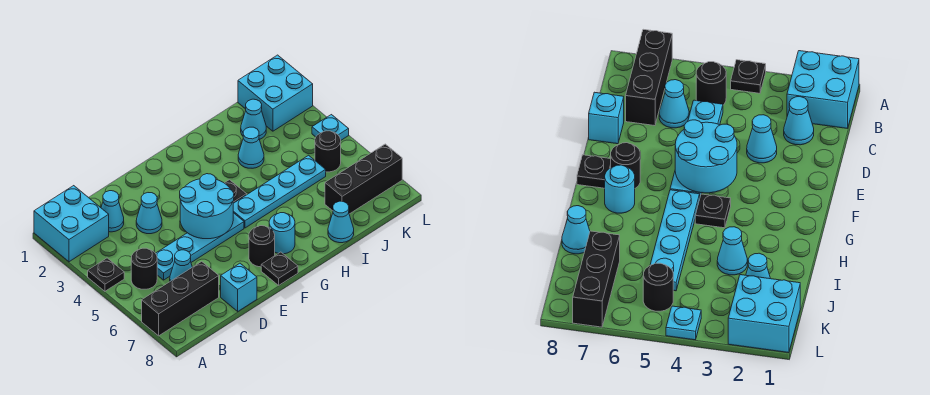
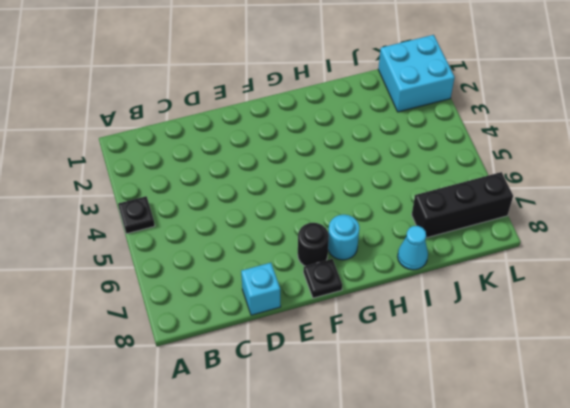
none -> cyan 2x2 brick [34,186,109,262]
none -> black 1x3 brick [142,261,219,336]
none -> black 1x1 round brick [131,248,157,289]

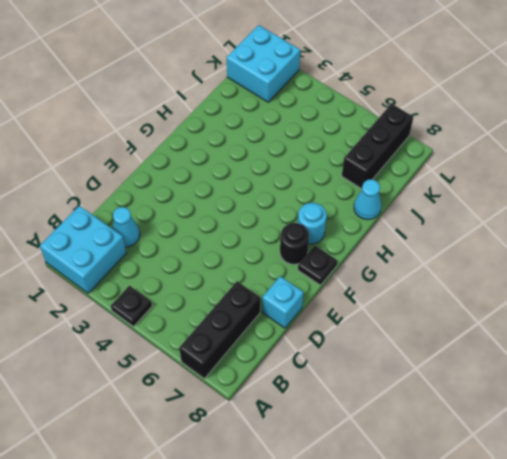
none -> black 1x1 round brick [131,248,157,289]
none -> cyan 1x4 plate [156,213,244,280]
none -> cyan 1x1 cone [170,250,192,281]

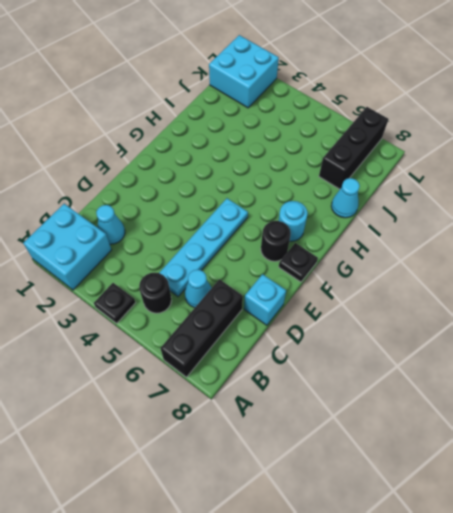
none -> cyan 1x1 cone [136,193,162,234]
none -> black 1x1 plate [225,180,247,203]
none -> cyan 1x4 plate [233,155,326,228]

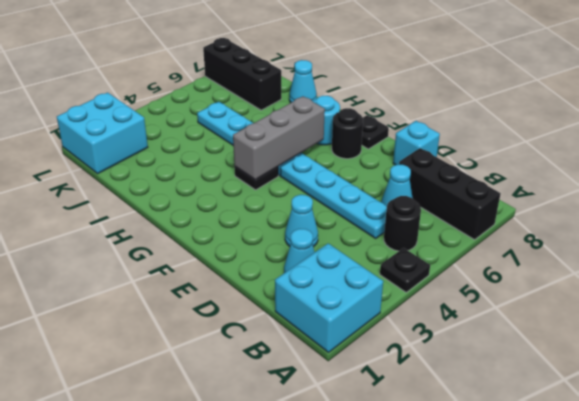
grey 1x3 brick [233,96,325,180] -> none
none -> cyan 1x1 cone [238,127,264,168]
none -> cyan 1x1 cone [241,99,266,140]
none -> black 1x1 round brick [315,131,341,172]

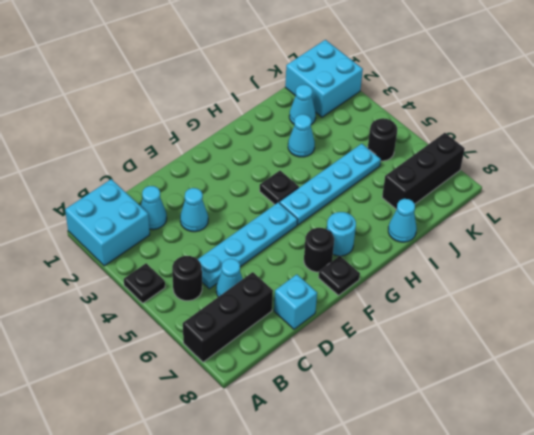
none -> cyan 1x1 plate [312,115,349,140]
none -> cyan 2x2 round brick [180,174,234,239]

